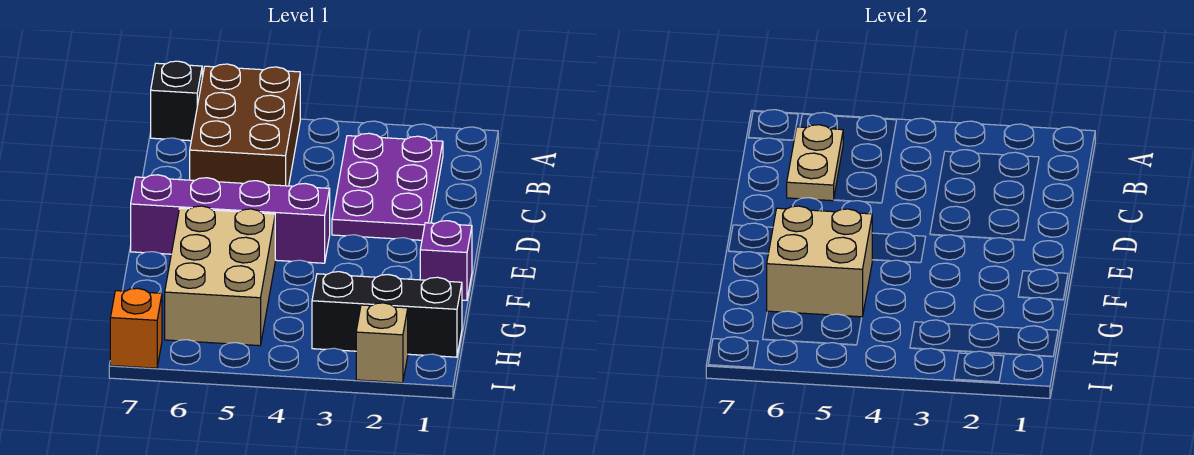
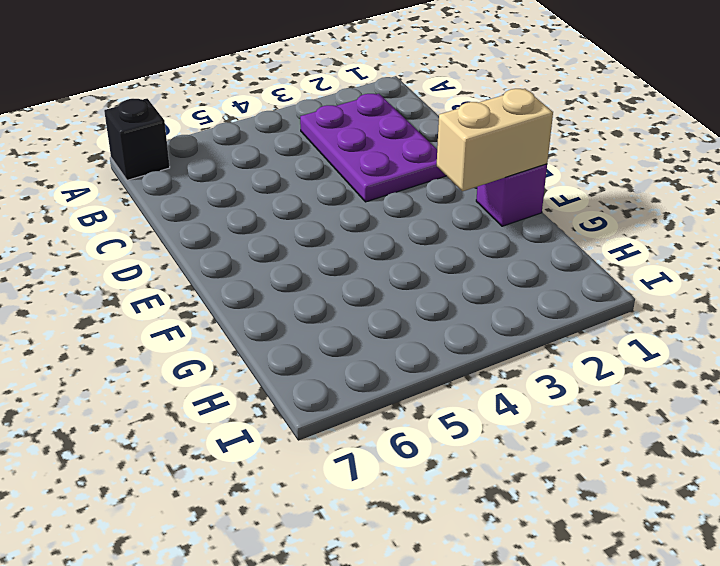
tan 1x2 brick [437,89,553,191] -> none
none -> brown 2x3 brick [190,64,300,186]
none -> purple 1x4 brick [131,175,330,263]

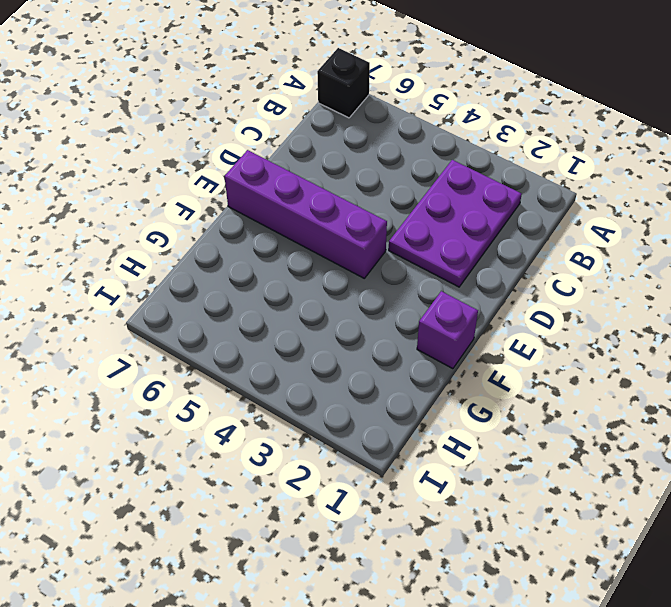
none -> brown 2x3 brick [190,64,300,186]
none -> tan 2x3 brick [165,206,275,346]

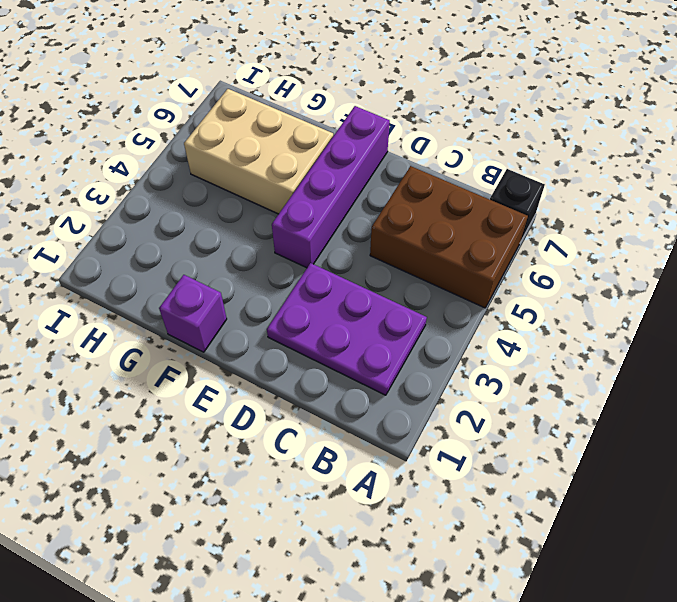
none -> black 1x3 brick [312,272,462,357]
none -> tan 1x1 brick [356,303,408,383]

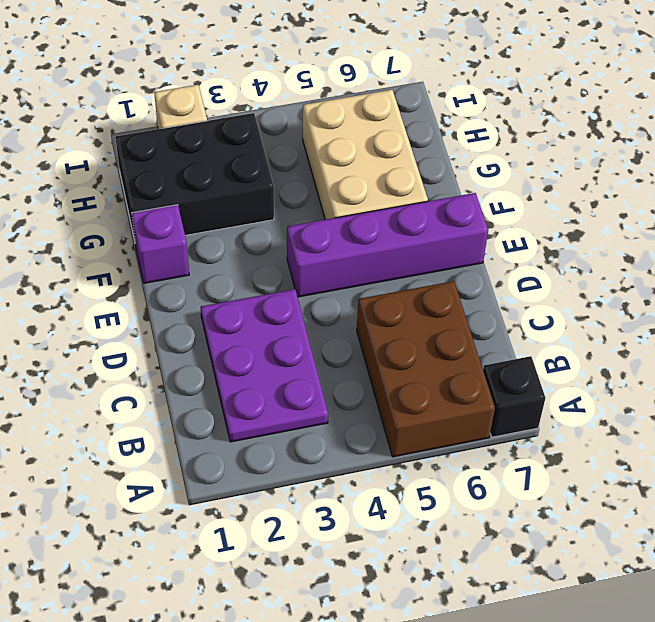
black 2x3 brick [115,113,274,240] -> black 1x3 brick [312,272,462,357]
none -> orange 1x1 brick [110,288,162,368]
none -> tan 1x2 plate [787,125,843,201]

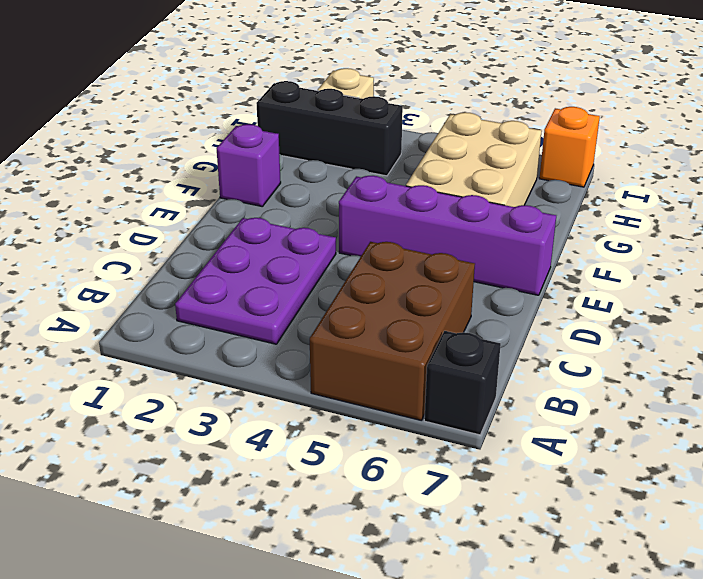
none -> tan 1x2 plate [787,125,843,201]
none -> tan 2x2 brick [767,206,872,317]

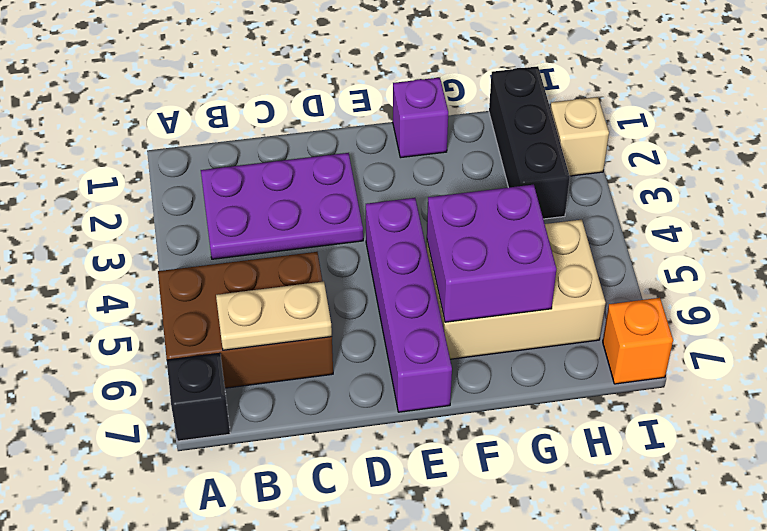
purple 2x2 brick [427,185,557,322] -> tan 2x2 brick [767,206,872,317]

